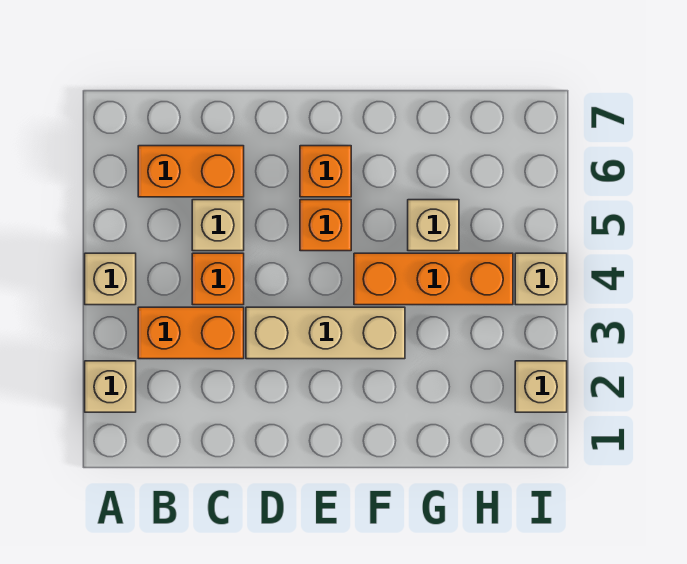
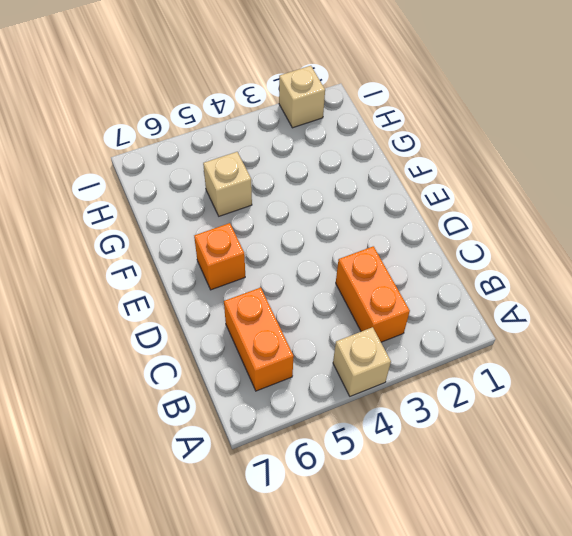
none -> tan 1x1 brick [85,361,136,412]
none -> orange 1x1 brick [192,253,244,305]
none -> tan 1x1 brick [192,200,244,251]

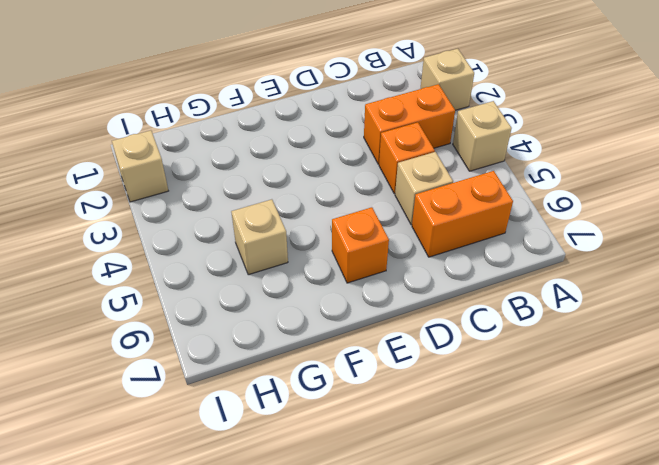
none -> tan 1x3 brick [246,307,405,359]
none -> orange 1x1 brick [300,200,351,251]
none -> orange 1x3 brick [354,253,513,305]

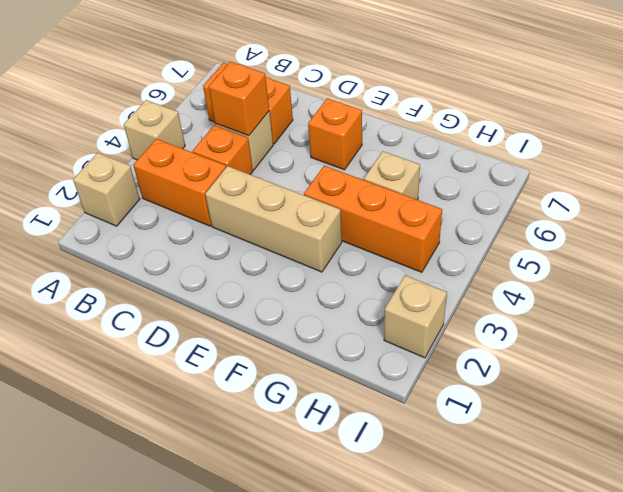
orange 1x1 brick [209,62,269,136] -> orange 1x1 brick moved to [300,200,351,251]
none -> tan 1x1 brick [515,253,567,305]

